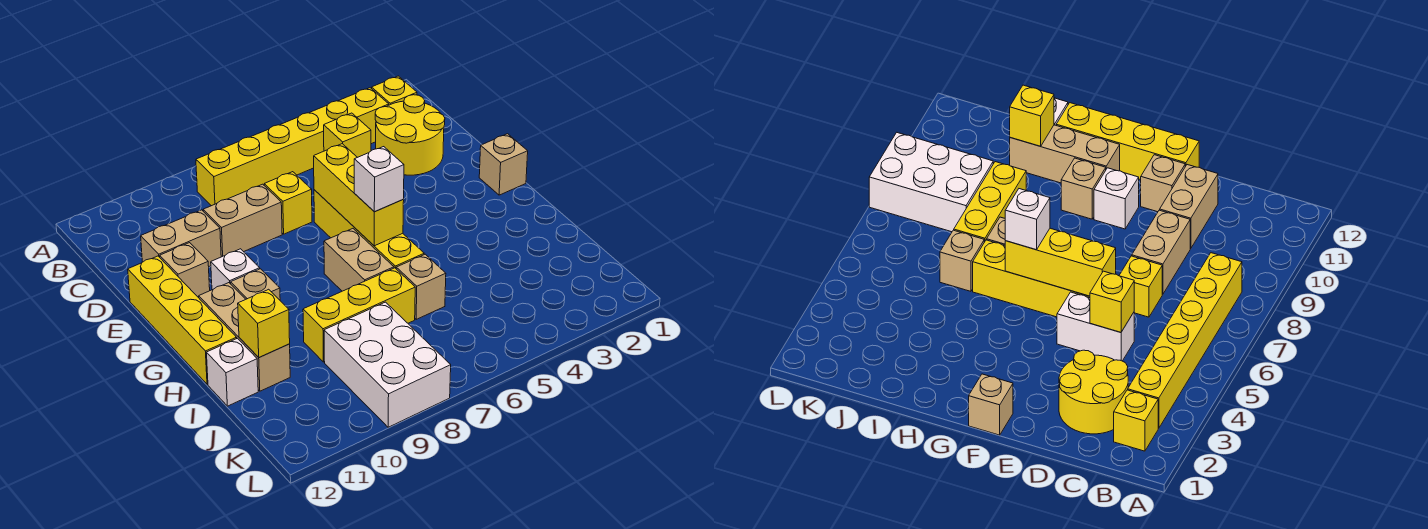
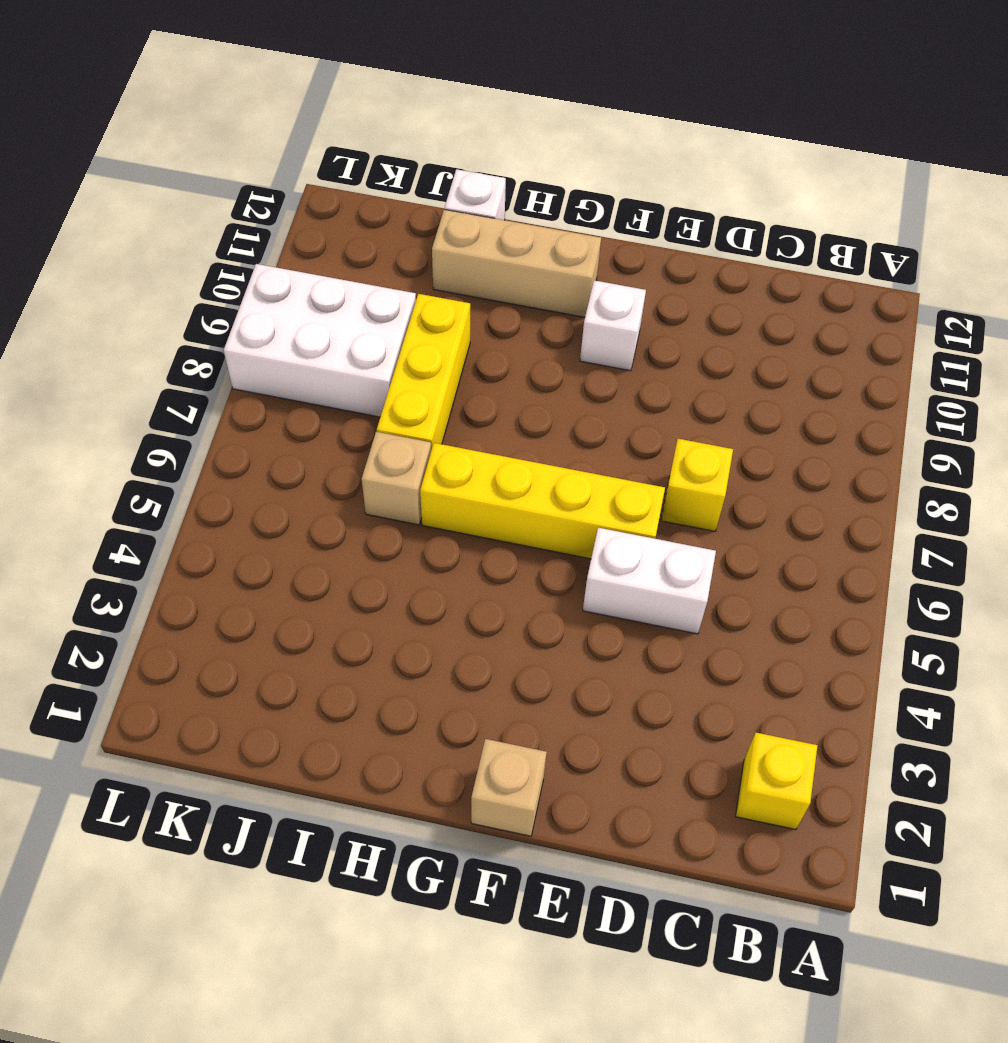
none -> yellow 1x6 brick [196,88,389,206]
none -> yellow 2x2 round brick [375,95,445,175]
none -> tan 1x2 brick [203,184,282,257]

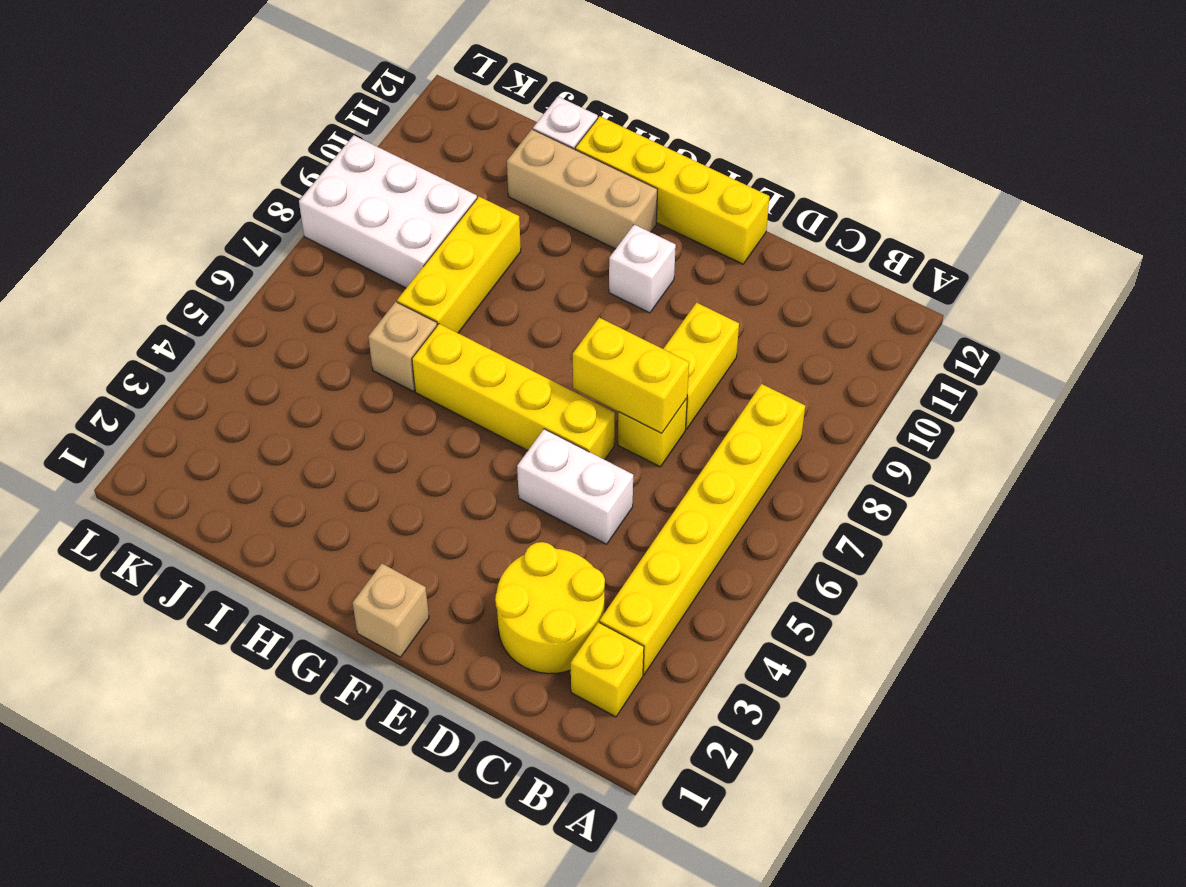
yellow 1x2 brick [573,318,689,433] -> none
yellow 1x2 brick [664,303,739,429] -> tan 1x2 brick [203,184,282,257]
none -> tan 1x2 brick [141,210,221,266]
none -> tan 1x1 brick [160,243,210,298]
none -> tan 1x2 brick [324,229,394,291]

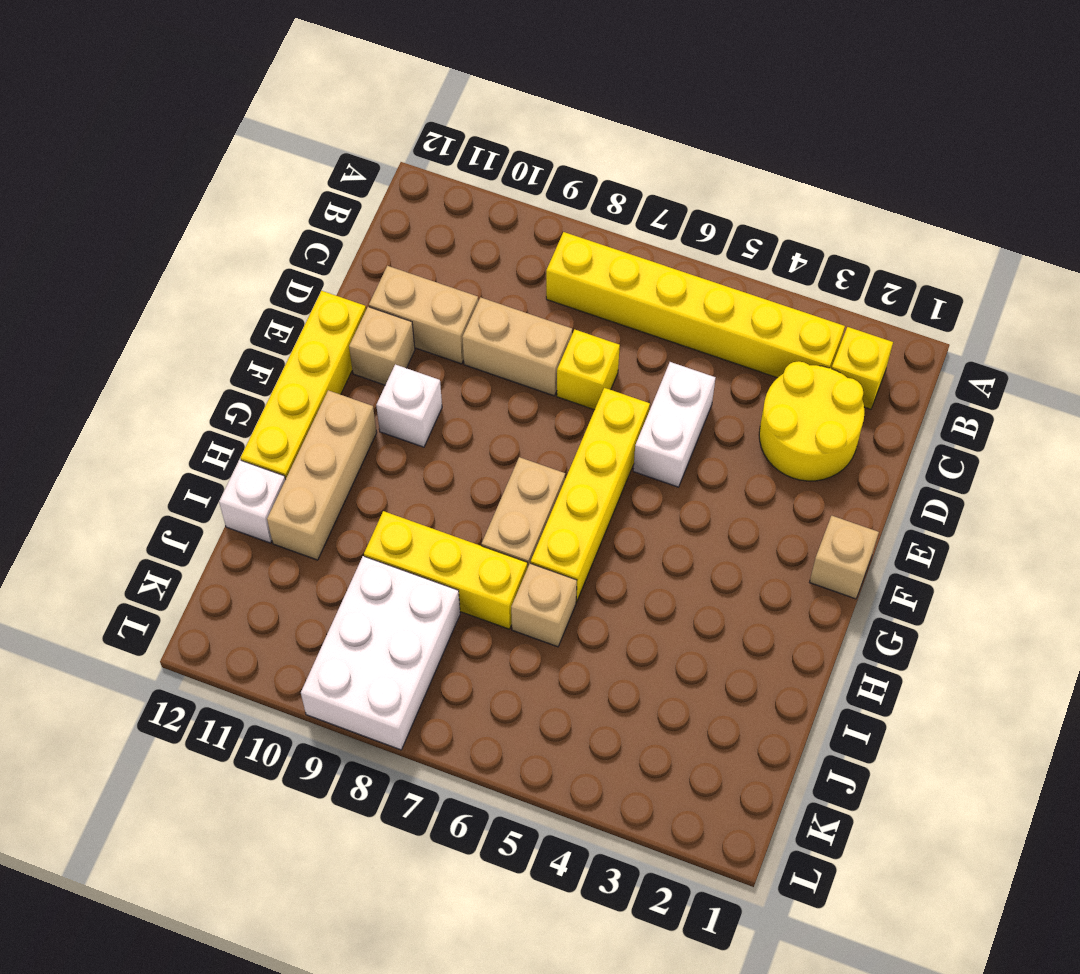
none -> tan 1x1 brick [231,269,280,300]
none -> yellow 1x1 brick [324,113,371,157]
none -> yellow 1x3 brick [314,144,404,246]

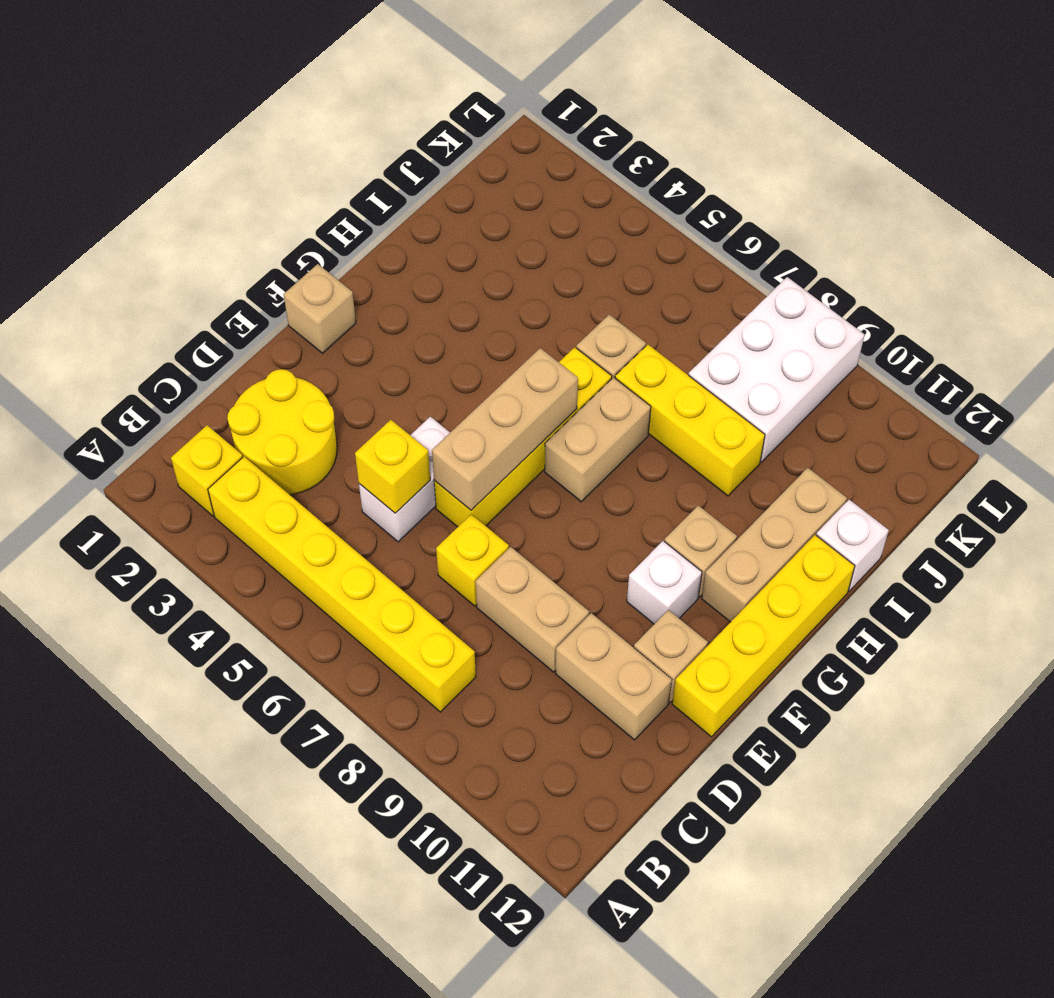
tan 1x3 brick [432,348,578,510] -> yellow 1x3 brick [314,144,404,246]
none -> yellow 1x1 brick [238,289,290,357]
none -> white 1x1 brick [354,147,404,212]

